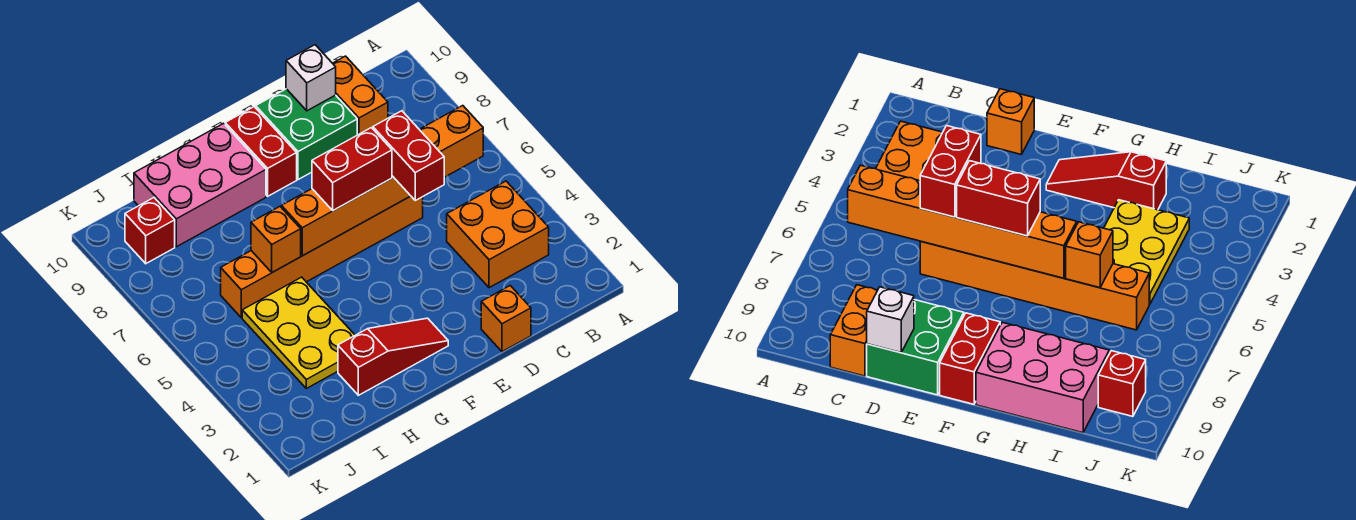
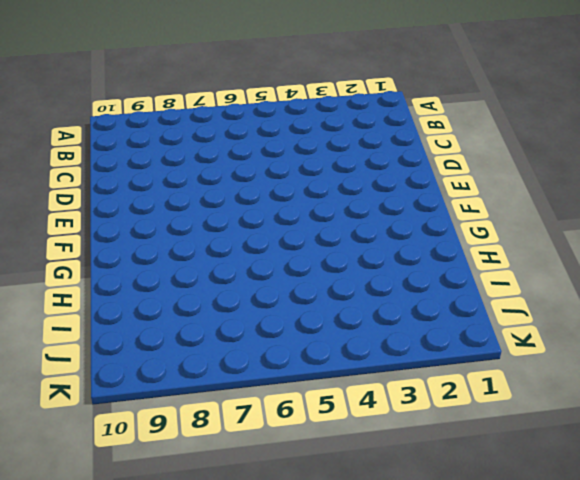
none -> orange 2x2 brick [447,181,549,288]
none -> orange 1x2 brick [333,56,388,135]
none -> orange 1x1 brick [481,286,531,352]

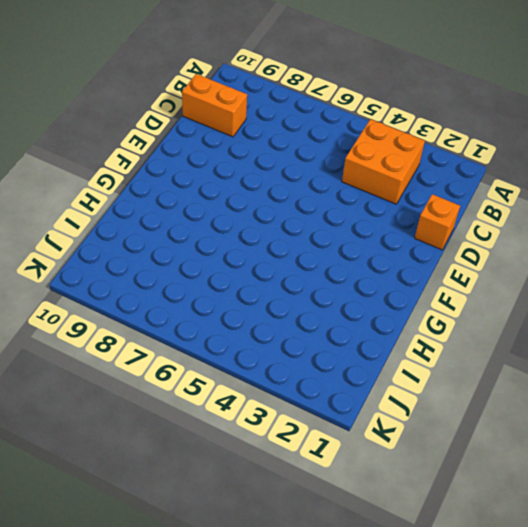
none -> orange 1x6 brick [221,196,423,318]
none -> green 2x2 brick [256,89,357,180]
none -> red 1x3 slope [338,318,448,395]

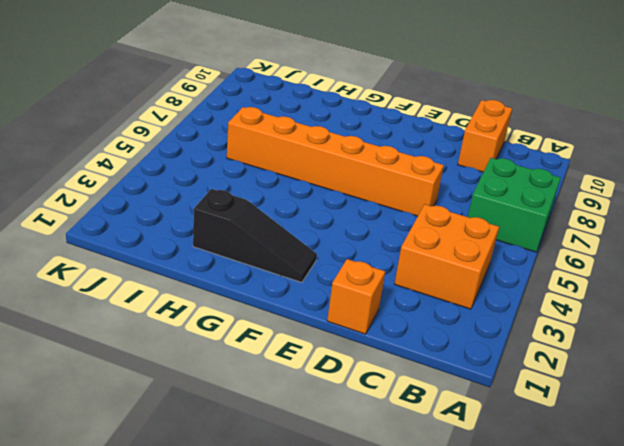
green 2x2 brick [468,158,561,252] -> green 2x2 brick moved to [256,89,357,180]
black 1x3 slope [193,189,317,283] -> red 1x3 slope [338,318,448,395]
none -> red 1x2 brick [225,107,297,196]
none -> pink 2x3 brick [134,123,266,247]
none -> yellow 2x3 plate [242,277,355,388]

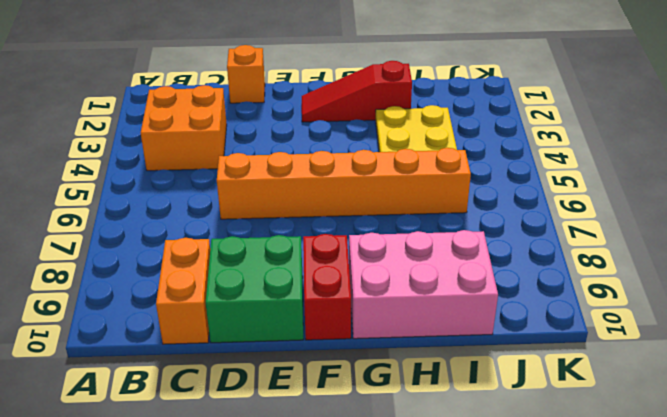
none -> red 1x1 brick [125,198,175,264]
none -> orange 1x6 brick [282,106,483,256]
none -> white 1x1 brick [286,45,336,111]

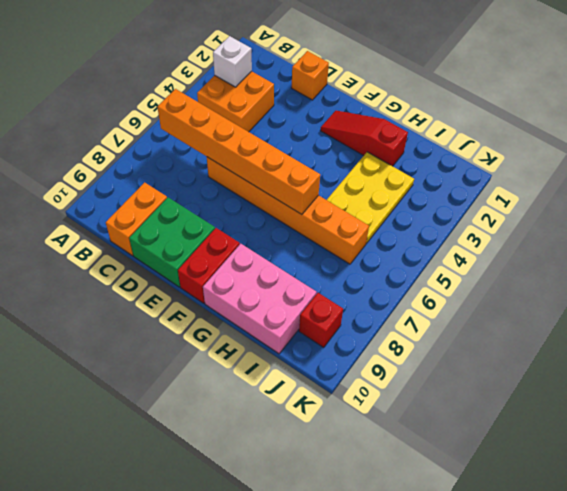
white 1x1 brick [213,36,252,87] -> white 1x1 brick moved to [286,45,336,111]
none -> orange 1x1 brick [251,207,301,272]
none -> red 1x2 brick [373,111,444,200]
none -> red 1x2 brick [312,128,392,210]

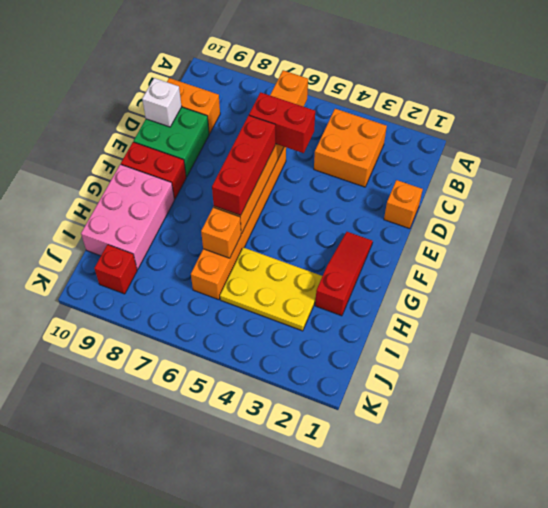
red 1x3 brick [212,115,275,215] -> red 1x2 brick [312,128,392,210]

